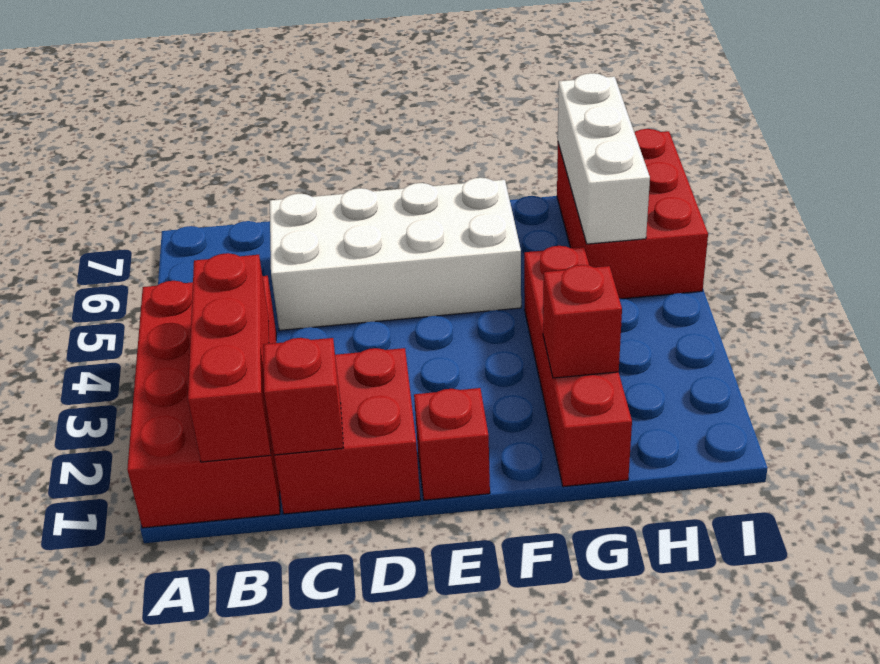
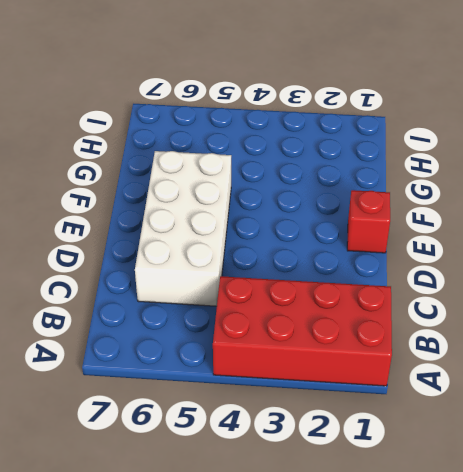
none -> red 2x2 brick [274,348,420,514]
none -> red 1x4 brick [524,246,632,487]

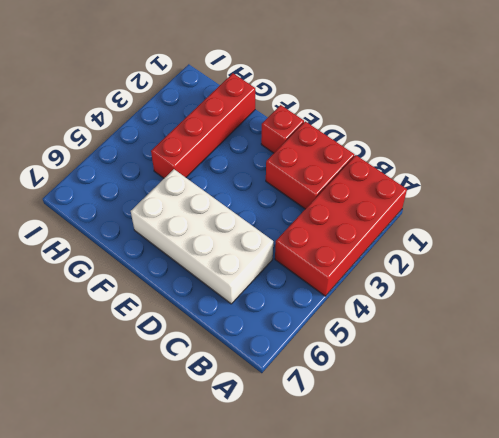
none -> red 2x3 brick [557,129,708,299]
none -> red 1x3 brick [188,253,271,462]

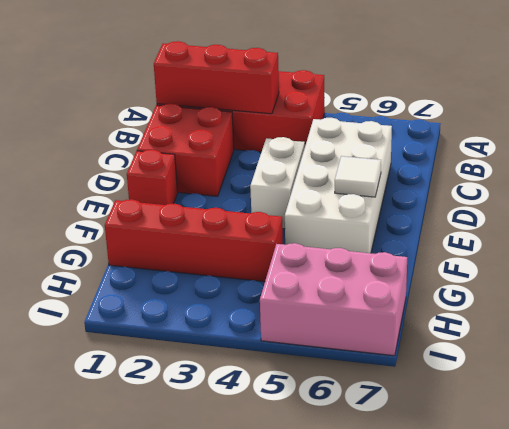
white 1x2 brick [250,137,305,229] -> none
white 1x1 tile [335,156,381,197] -> none
pink 2x3 brick [260,243,407,356] -> red 2x3 brick [557,129,708,299]
none -> red 1x1 brick [263,338,343,455]
none -> red 1x1 brick [543,265,622,378]

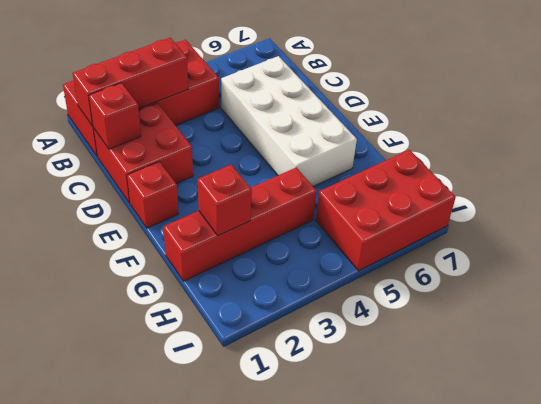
none -> white 1x3 brick [558,73,650,244]

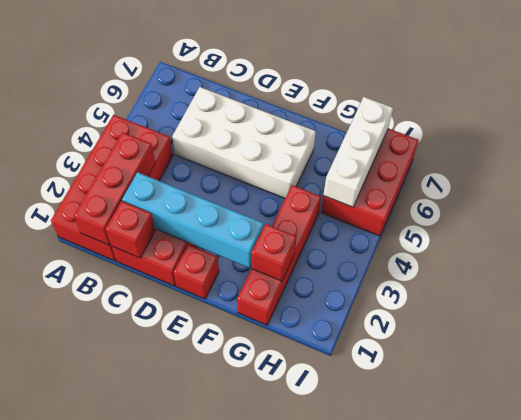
cyan 1x4 brick [122,172,264,268] -> none

